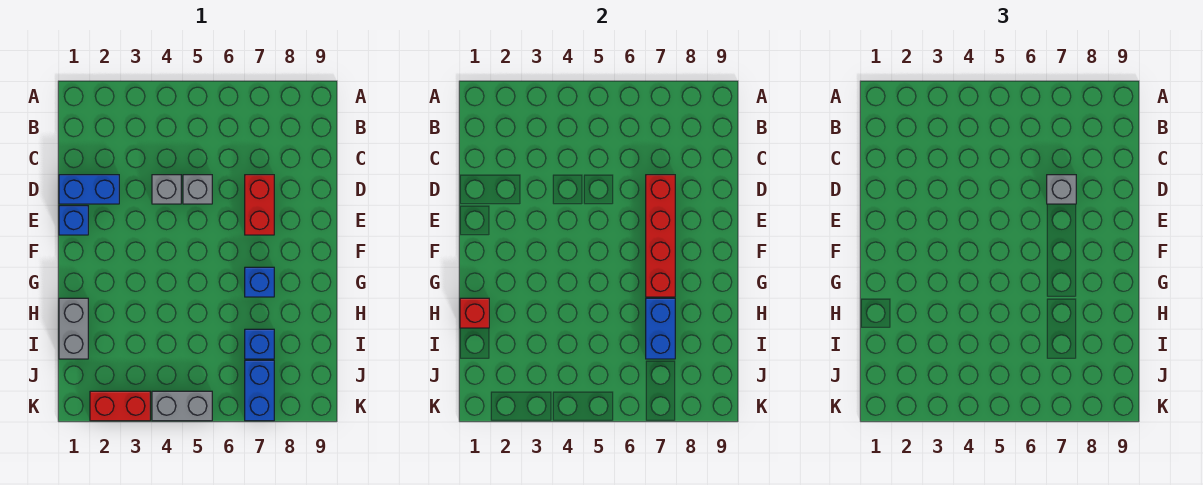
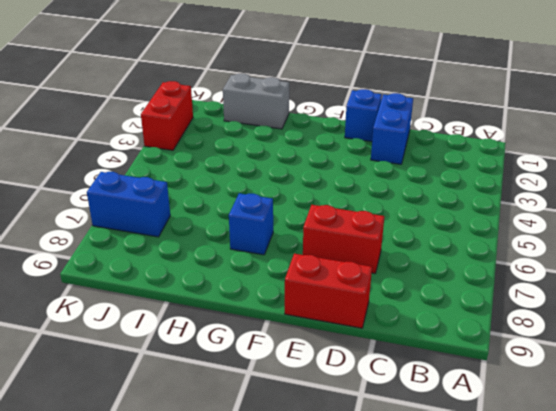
red 1x2 brick [285,254,372,328] -> none
none -> grey 1x1 brick [152,175,181,204]
none -> grey 1x1 brick [183,175,212,204]
none -> blue 1x1 brick [245,329,274,359]

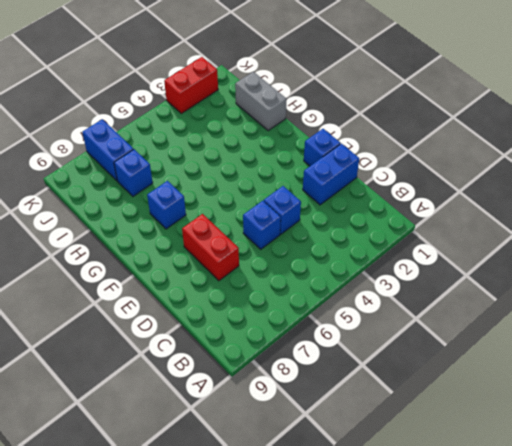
blue 1x1 brick [264,186,301,234] -> grey 1x1 brick [152,175,181,204]
blue 1x1 brick [243,201,281,249] -> grey 1x1 brick [183,175,212,204]
none -> grey 1x2 brick [152,391,212,421]
none -> red 1x4 brick [646,175,675,297]
none -> red 1x1 brick [460,298,489,328]

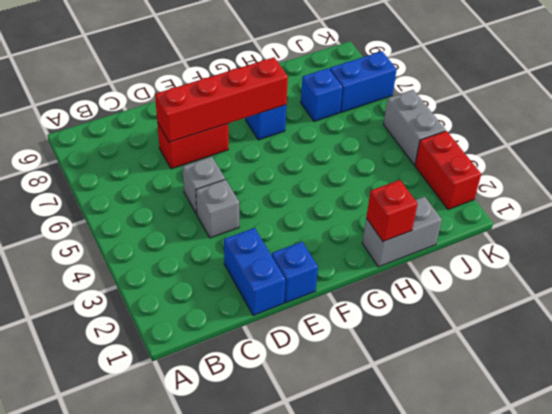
none -> blue 1x2 brick [646,298,675,359]
none -> grey 1x1 brick [1047,175,1076,204]

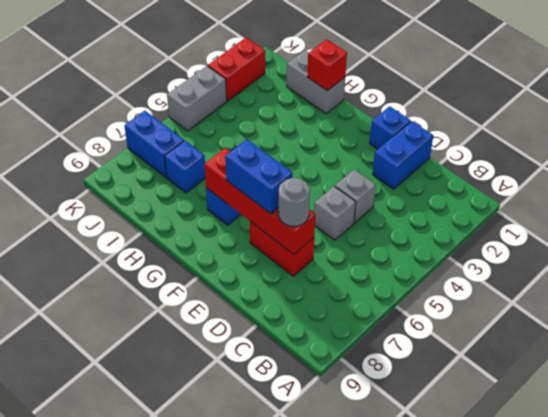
grey 1x1 round brick [278,178,310,226] -> grey 1x1 brick [1047,175,1076,204]
blue 1x2 brick [225,139,292,214] -> blue 1x2 brick moved to [646,298,675,359]

